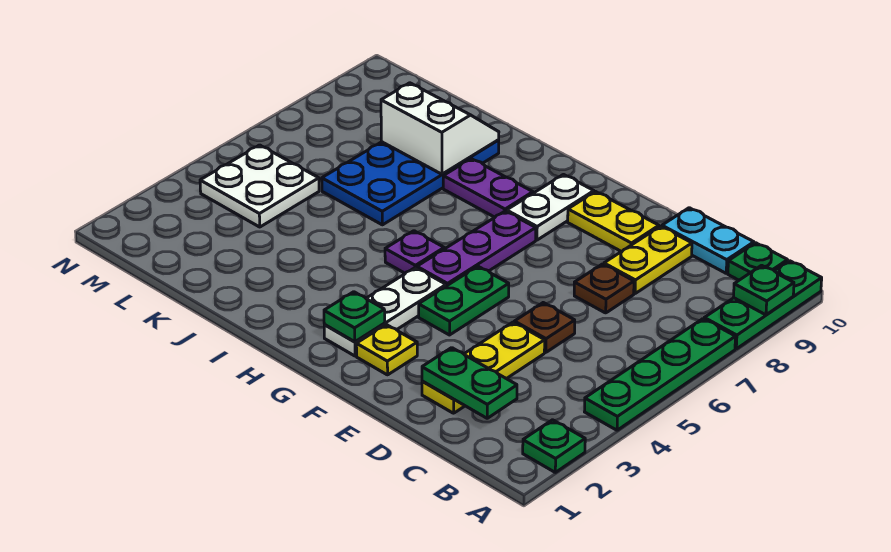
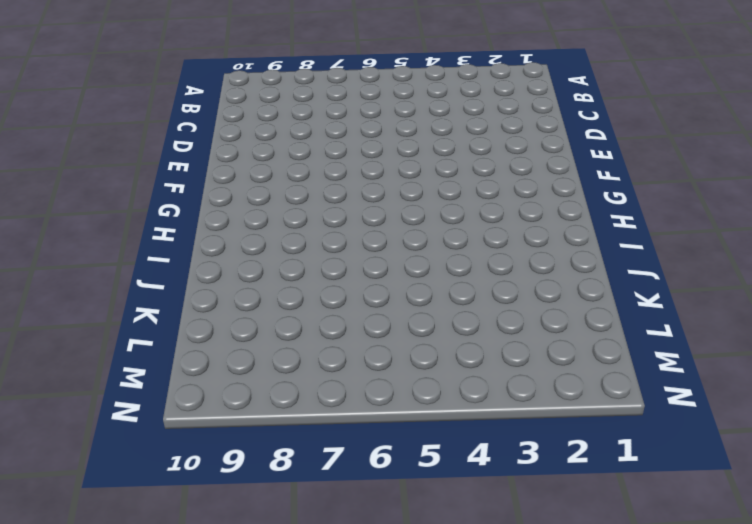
none -> green 1x1 plate [523,420,585,472]
none -> green 1x4 plate [585,319,736,430]
none -> green 1x3 plate [704,261,822,349]

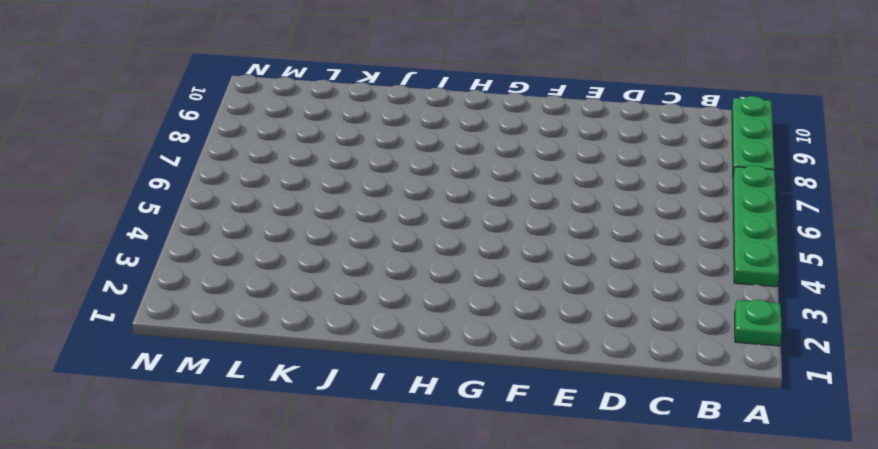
none -> green 1x1 plate [728,243,788,280]
none -> cyan 1x2 plate [662,208,754,273]
none -> yellow 1x3 plate [422,322,545,413]

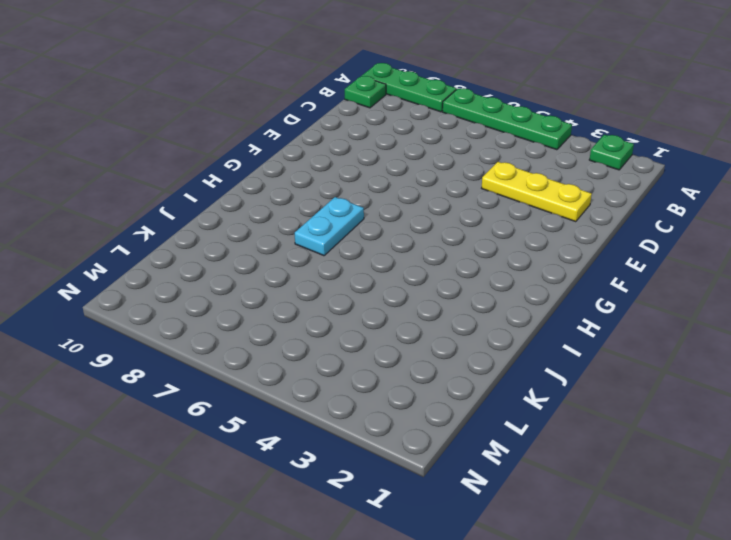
cyan 1x2 plate [295,197,364,256] -> cyan 1x2 plate moved to [662,208,754,273]
none -> brown 1x1 plate [514,303,575,352]
none -> brown 1x1 plate [574,264,634,313]
none -> yellow 1x2 plate [604,226,692,294]

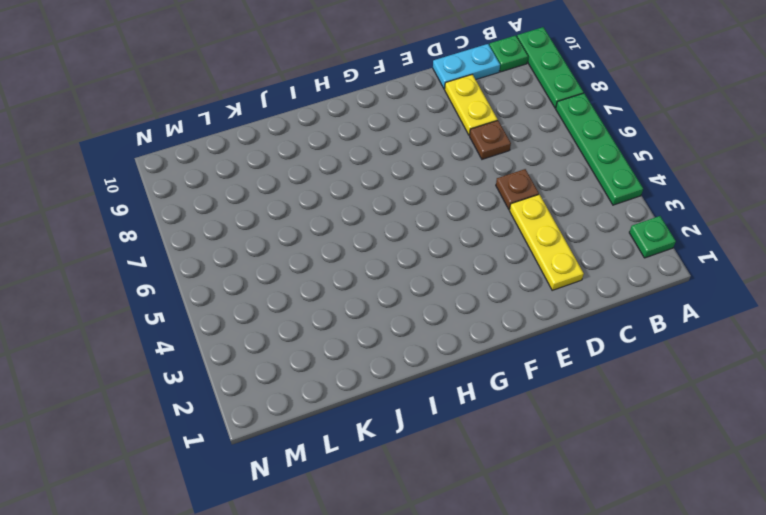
none -> yellow 1x2 plate [568,192,659,252]
none -> yellow 1x1 plate [356,325,417,375]
none -> green 1x2 plate [419,266,509,335]

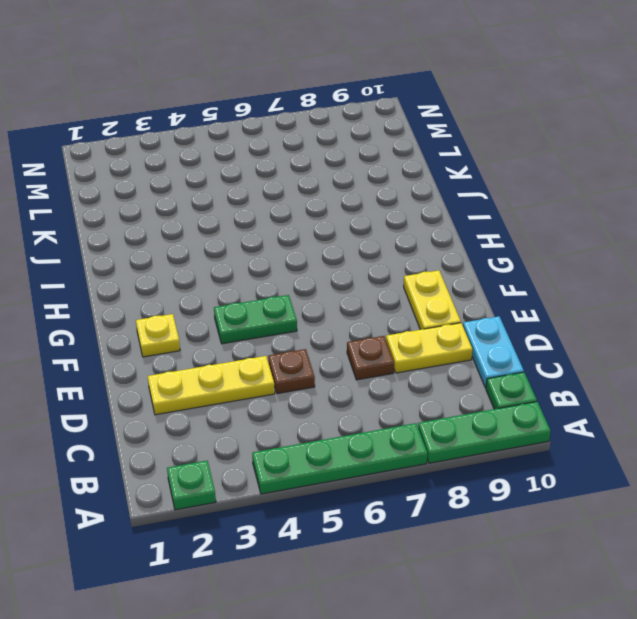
none -> white 1x3 plate [324,267,446,356]
none -> purple 1x3 plate [417,211,536,286]
none -> white 1x2 plate [507,175,594,240]

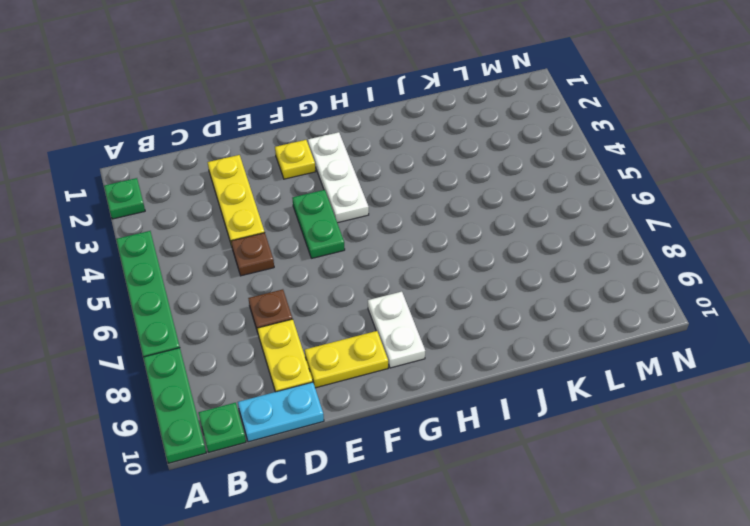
none -> purple 1x3 plate [417,211,536,286]
none -> purple 1x1 plate [385,231,444,273]
none -> purple 1x2 plate [443,159,533,217]

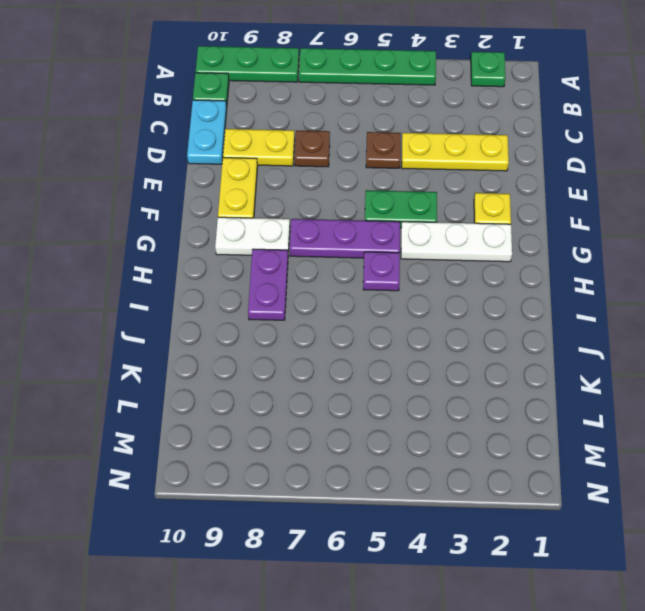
none -> blue 2x4 plate [322,140,499,225]
none -> white 2x2 plate [200,145,319,227]
none -> green 1x1 plate [734,265,794,315]

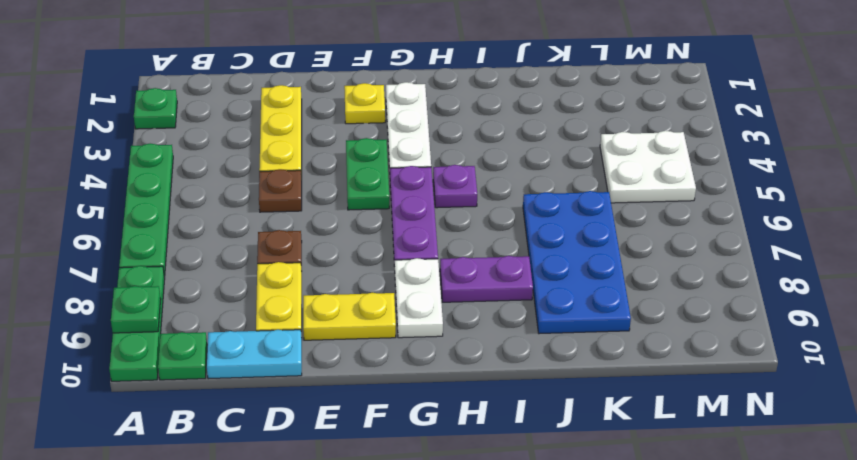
none -> green 1x2 plate [422,348,517,418]
none -> green 1x1 plate [324,292,385,342]
none -> white 2x2 slope [381,83,499,174]

